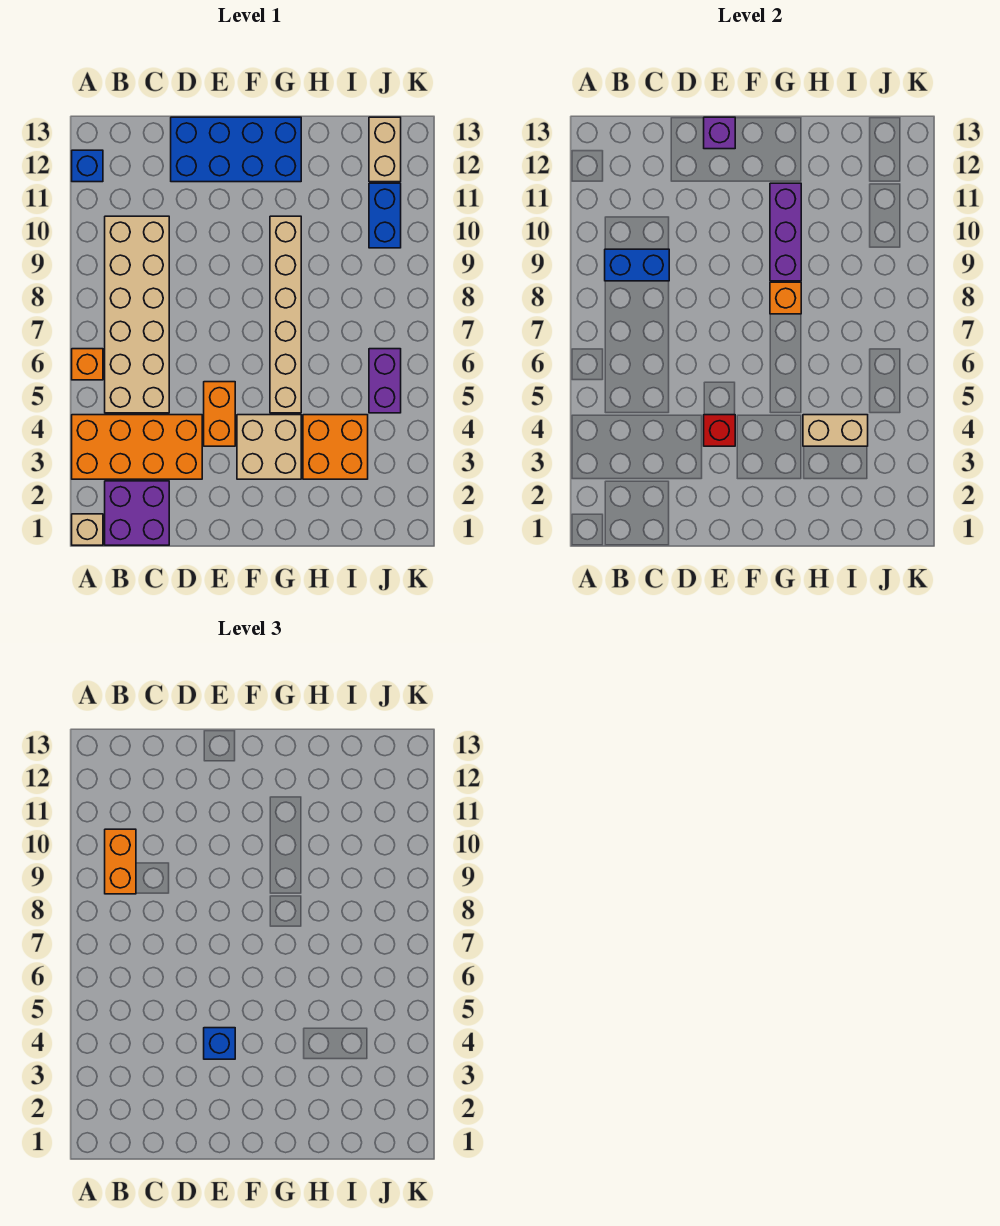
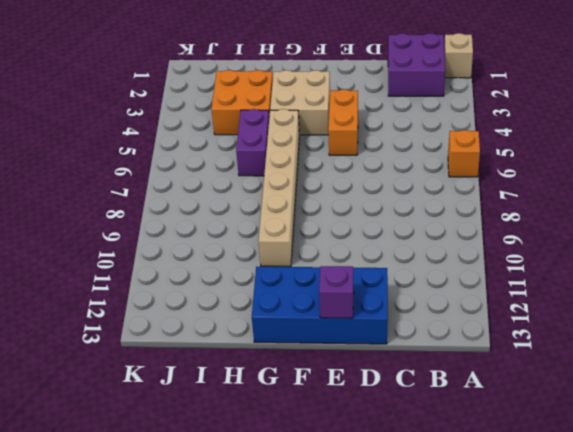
purple 1x2 brick [236,109,269,176] -> purple 1x2 brick moved to [369,349,401,413]
none -> orange 2x4 brick [72,415,202,479]
none -> blue 1x1 brick [72,150,103,182]
none -> tan 2x6 brick [105,216,169,413]

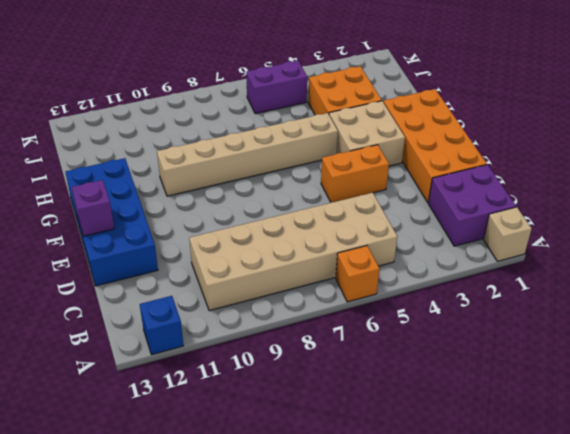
orange 2x4 brick [383,89,487,203] -> orange 2x4 brick moved to [72,415,202,479]
none -> blue 1x2 brick [369,183,401,248]
none -> tan 1x2 brick [369,117,401,182]
none -> blue 1x2 brick [605,249,669,281]

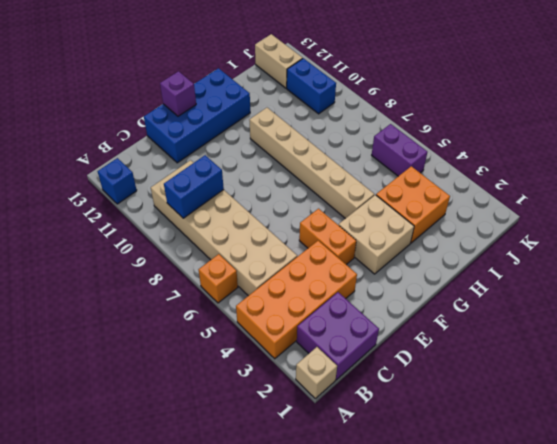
none -> red 1x1 brick [704,415,735,446]
none -> orange 1x1 brick [770,282,801,314]
none -> purple 1x3 brick [770,183,801,281]

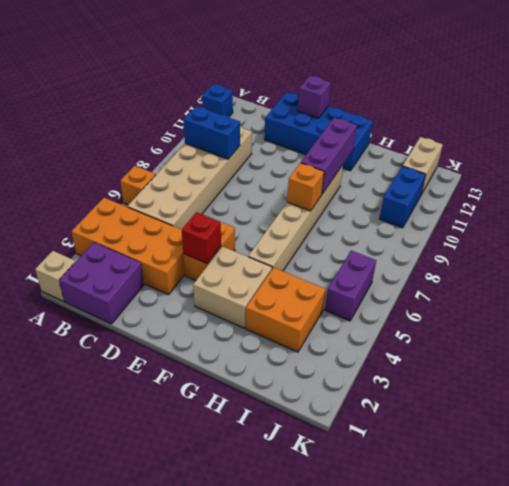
none -> tan 1x2 brick [803,415,868,446]
none -> orange 1x2 brick [105,829,136,894]
none -> blue 1x1 brick [204,1028,235,1059]

